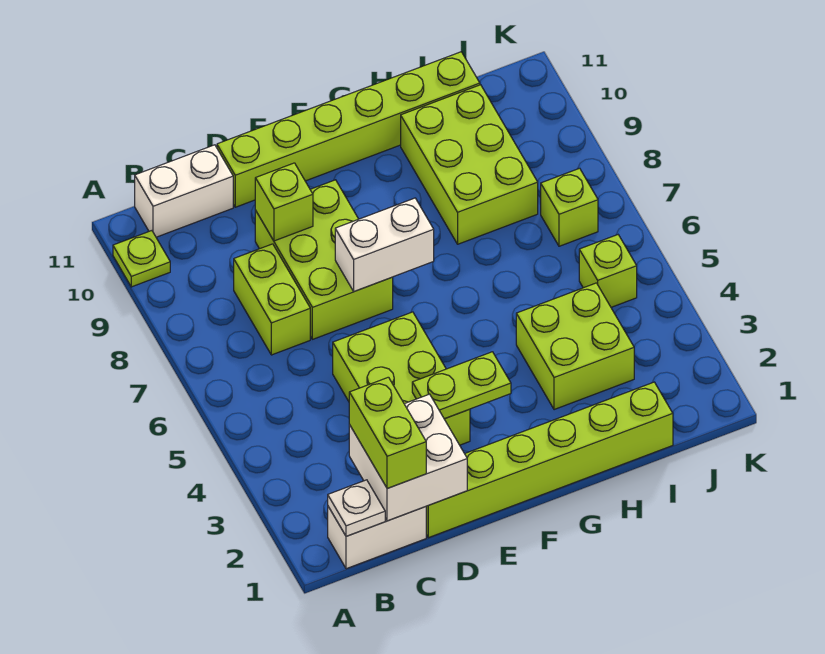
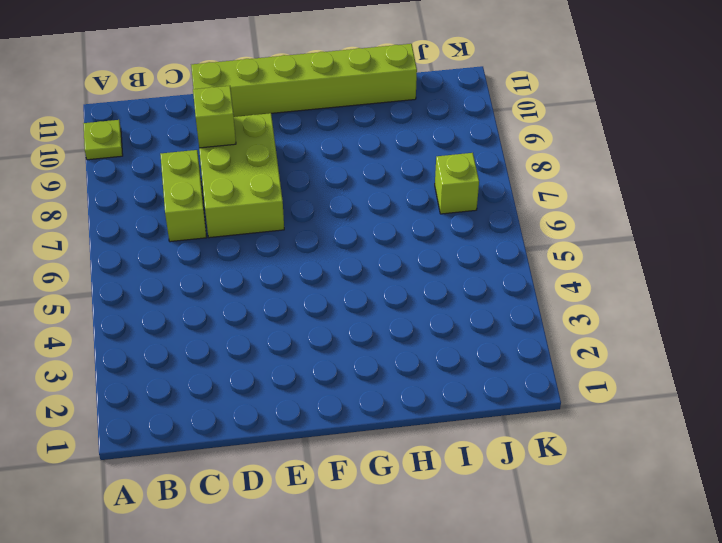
none -> white 1x2 brick [328,507,426,569]
none -> white 1x2 brick [135,145,233,237]
none -> lime 1x6 brick [426,382,673,538]

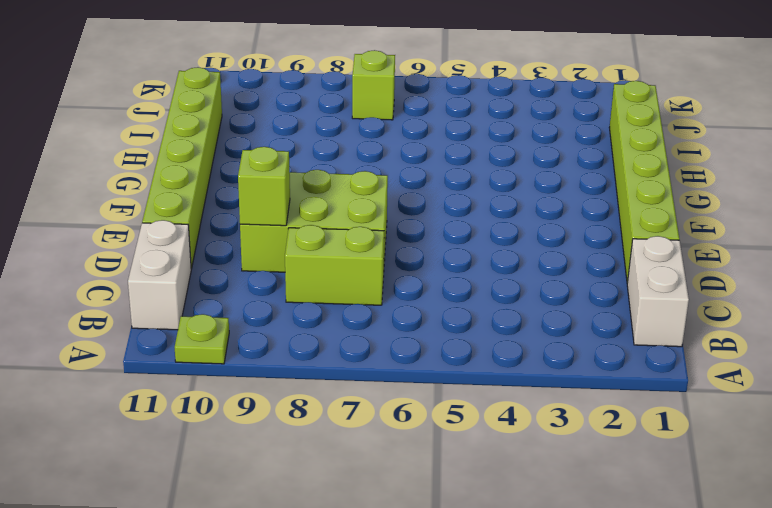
none -> lime 2x3 brick [333,312,470,445]
none -> lime 2x2 brick [516,283,634,410]
none -> lime 2x3 brick [401,85,538,244]

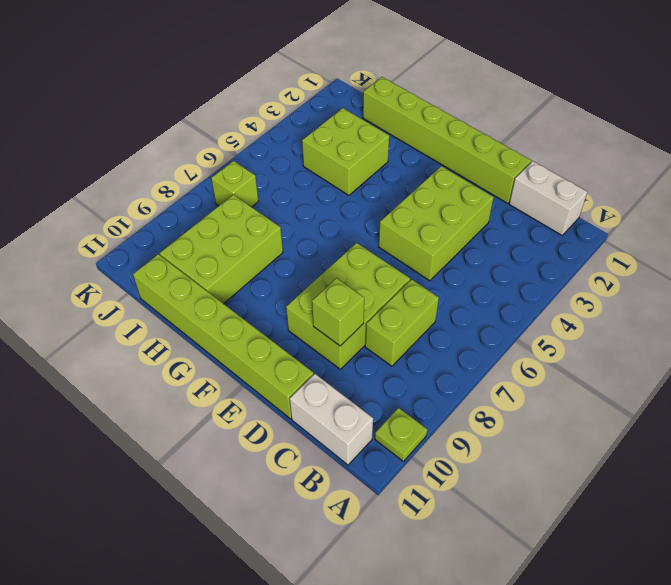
none -> lime 1x1 brick [579,235,637,307]
none -> white 1x1 plate [328,480,385,536]
none -> white 2x2 brick [349,394,467,521]

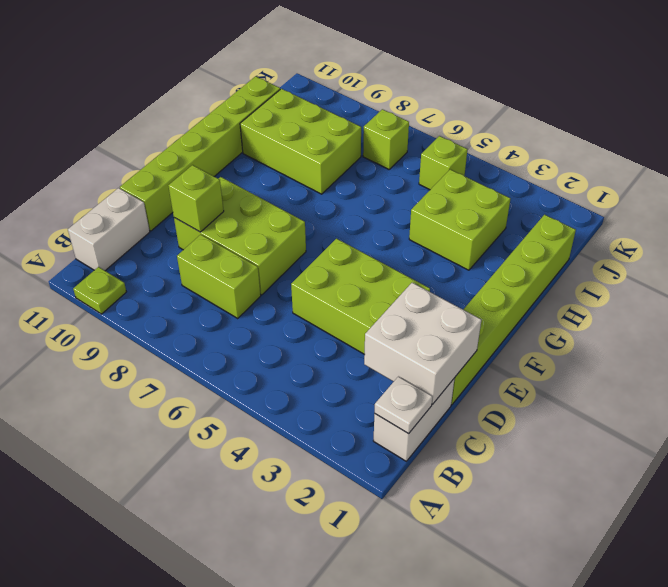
none -> lime 1x2 plate [412,352,511,419]
none -> white 1x2 brick [335,198,434,291]
none -> lime 1x2 brick [349,377,426,489]

